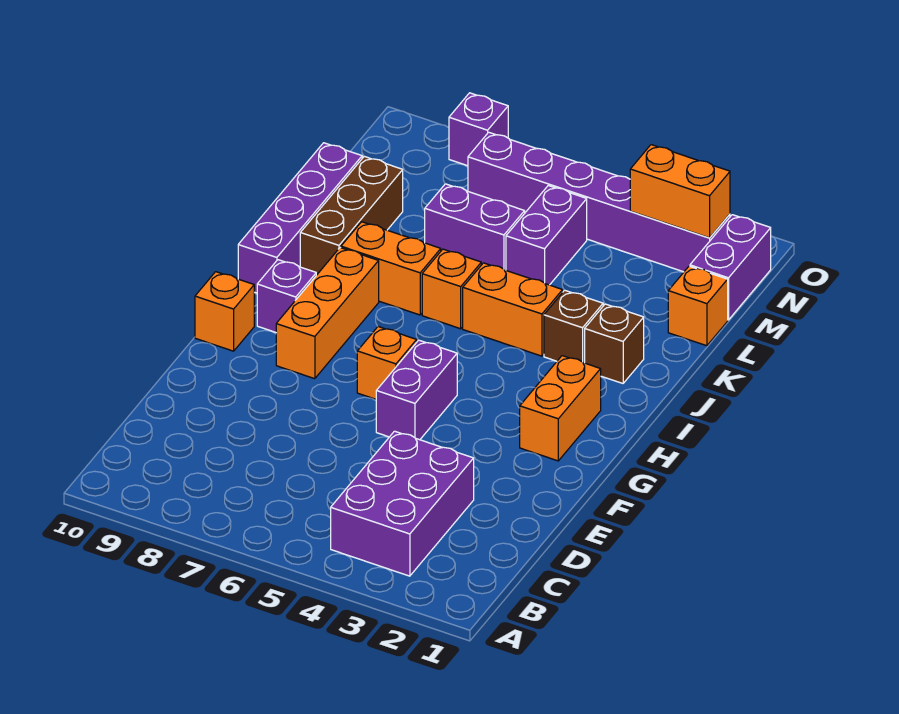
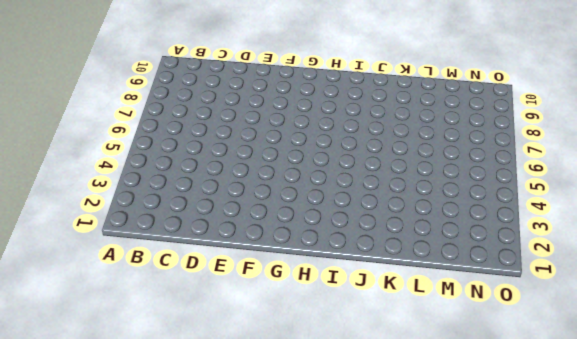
none -> purple 2x3 brick [331,431,474,576]
none -> purple 1x2 brick [376,340,457,440]
none -> orange 1x2 brick [520,356,601,461]

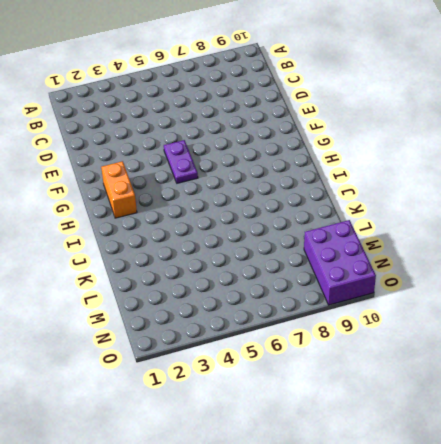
purple 1x2 plate [164,140,198,183] -> purple 1x2 brick [376,340,457,440]
purple 2x3 brick [304,220,376,305] -> purple 2x3 brick moved to [331,431,474,576]
none -> orange 1x1 brick [357,327,417,399]
none -> orange 1x3 brick [276,248,379,379]
none -> orange 1x1 brick [195,272,254,351]

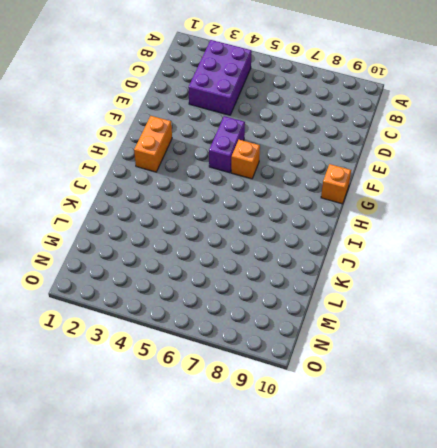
none -> orange 1x3 brick [276,248,379,379]
none -> purple 1x1 brick [257,260,316,332]
none -> purple 1x4 brick [238,143,362,293]

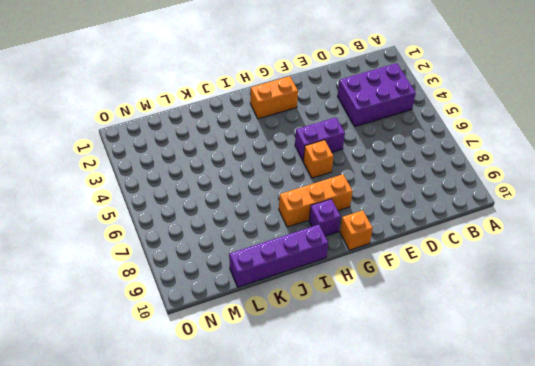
none -> brown 1x1 brick [585,304,644,383]
none -> brown 1x1 brick [544,290,603,363]
none -> orange 1x2 brick [463,263,563,356]

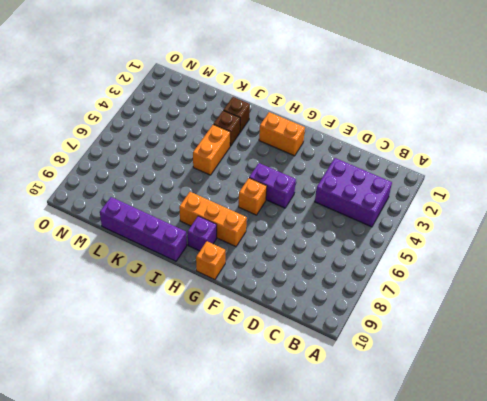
none -> orange 1x1 brick [422,249,481,329]
none -> orange 1x2 brick [341,222,441,315]
none -> brown 1x3 brick [300,156,403,275]

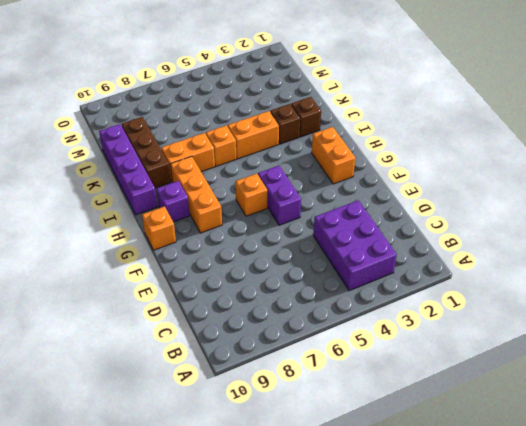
none -> orange 1x1 brick [668,266,728,346]
none -> purple 1x2 brick [506,186,587,285]
none -> purple 1x2 brick [425,184,525,270]

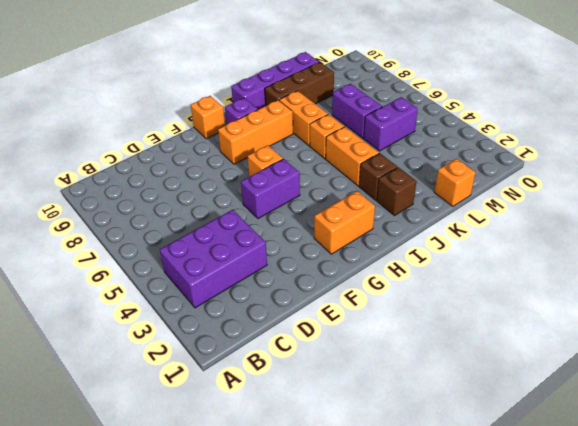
none -> purple 1x2 brick [690,215,771,320]
none -> purple 1x6 brick [468,132,730,272]
none -> purple 1x1 brick [449,93,508,166]

